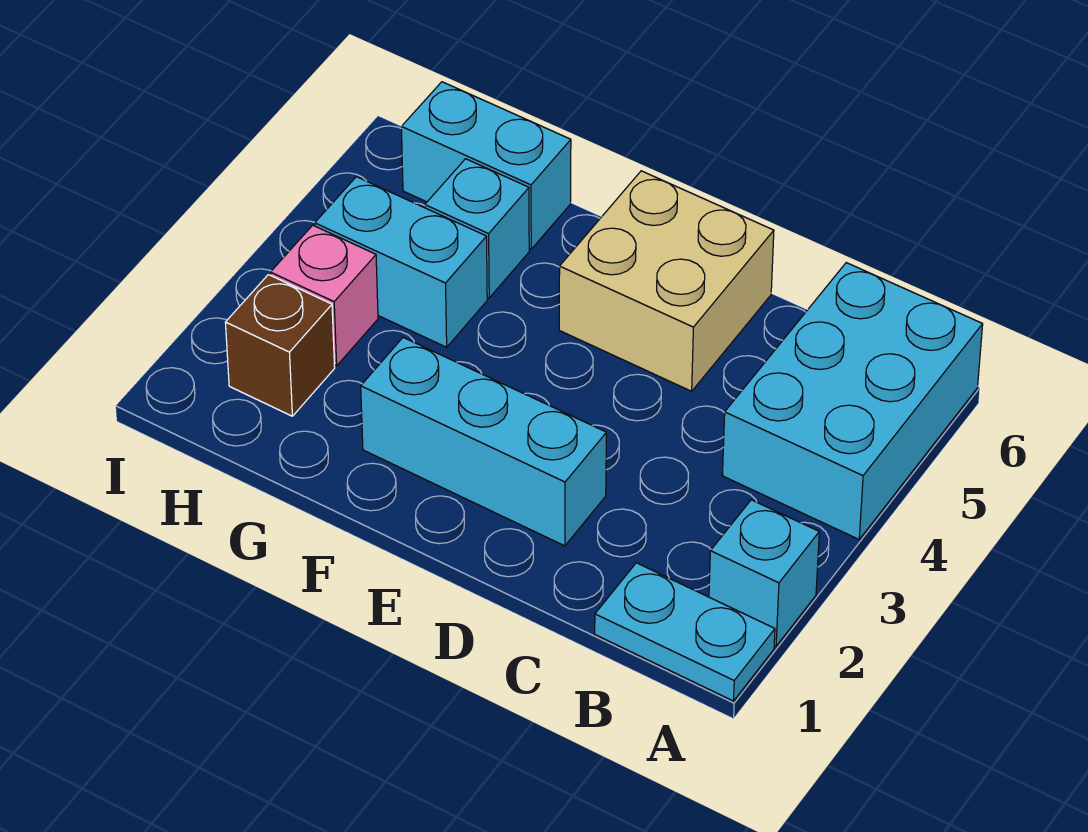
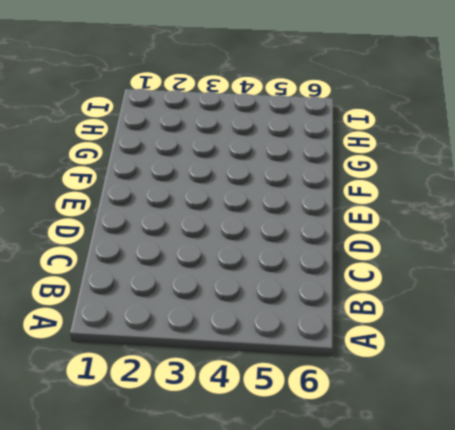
none -> cyan 1x2 plate [595,563,775,701]
none -> cyan 1x1 brick [709,500,819,646]

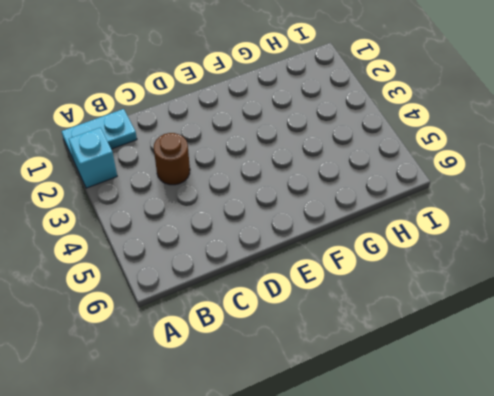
brown 1x1 round brick [154,133,190,185] -> none
none -> cyan 2x3 brick [722,263,983,539]
none -> cyan 1x3 brick [361,338,606,546]

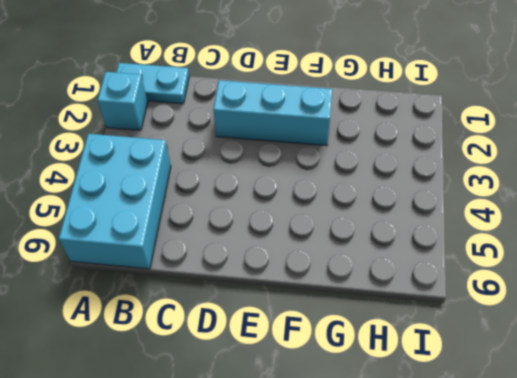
none -> tan 2x2 brick [559,171,774,391]
none -> cyan 1x2 brick [315,177,487,347]

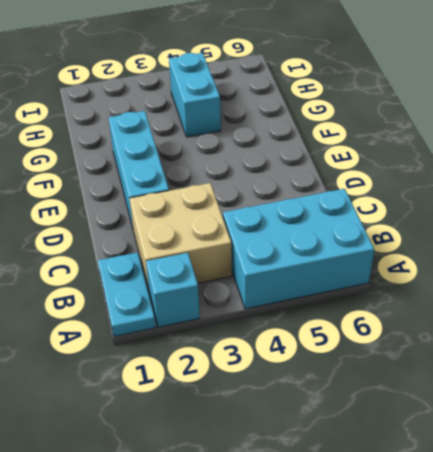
tan 2x2 brick [130,183,232,290] -> tan 2x2 brick moved to [559,171,774,391]
none -> cyan 1x1 brick [425,159,529,298]
none -> cyan 1x2 brick [401,82,571,249]

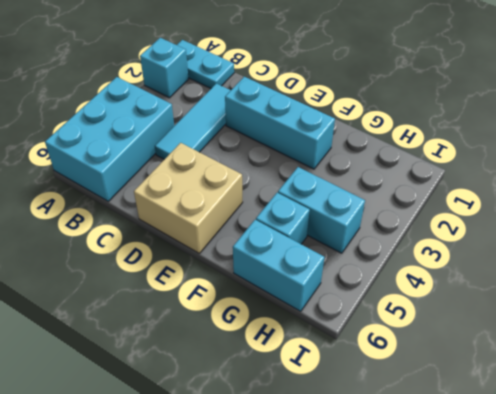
cyan 1x3 tile [155,83,231,159] -> none
none -> brown 1x1 brick [225,275,335,416]
none -> pink 1x1 brick [270,225,378,366]

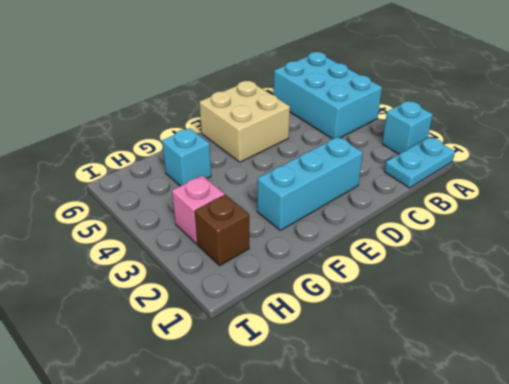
none -> cyan 1x2 brick [315,177,487,347]
none -> cyan 1x2 brick [401,82,571,249]

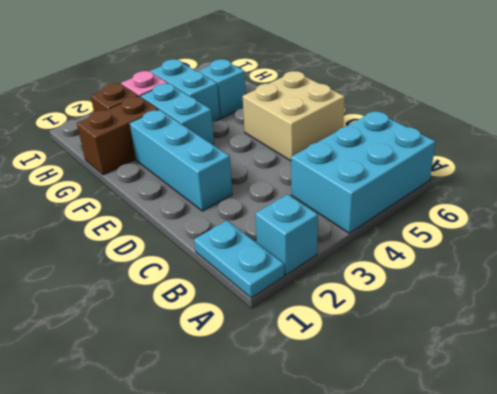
cyan 1x2 brick [141,84,214,145] -> cyan 1x2 brick moved to [401,82,571,249]
brown 1x2 brick [77,96,159,175] -> none

